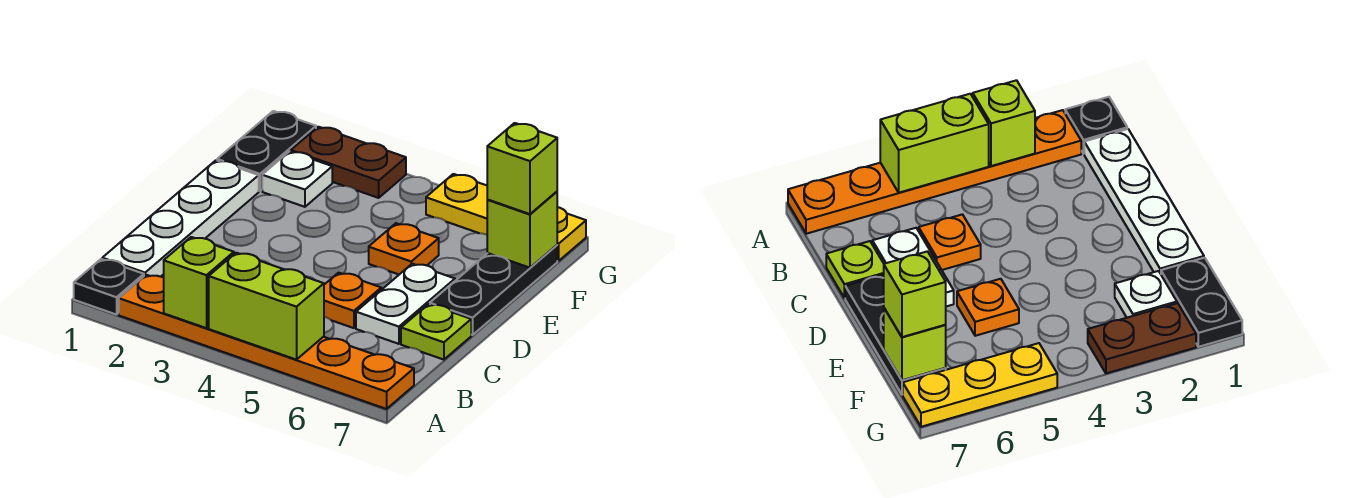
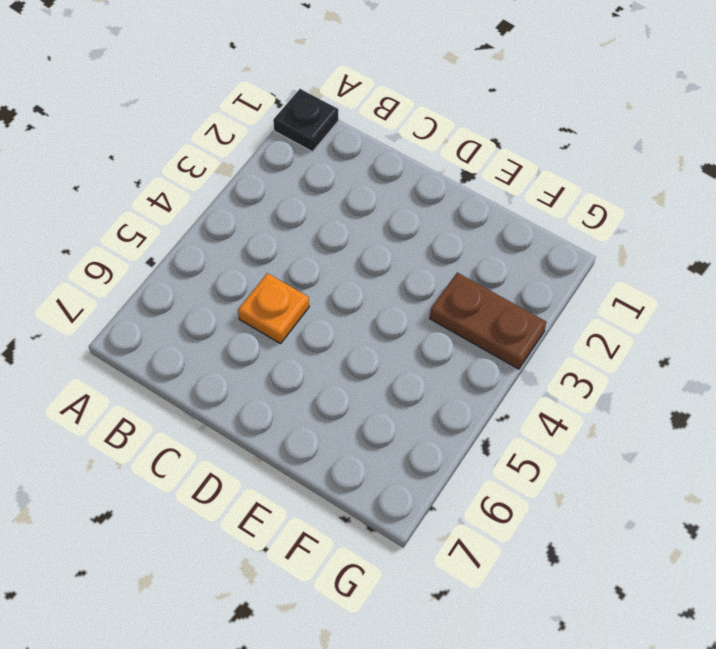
brown 1x2 plate [430,273,547,369] -> brown 1x2 plate turned to [291,127,406,198]
none -> orange 1x6 plate [119,275,414,409]
none -> white 1x4 plate [102,160,259,277]
none -> white 1x2 plate [356,264,455,344]

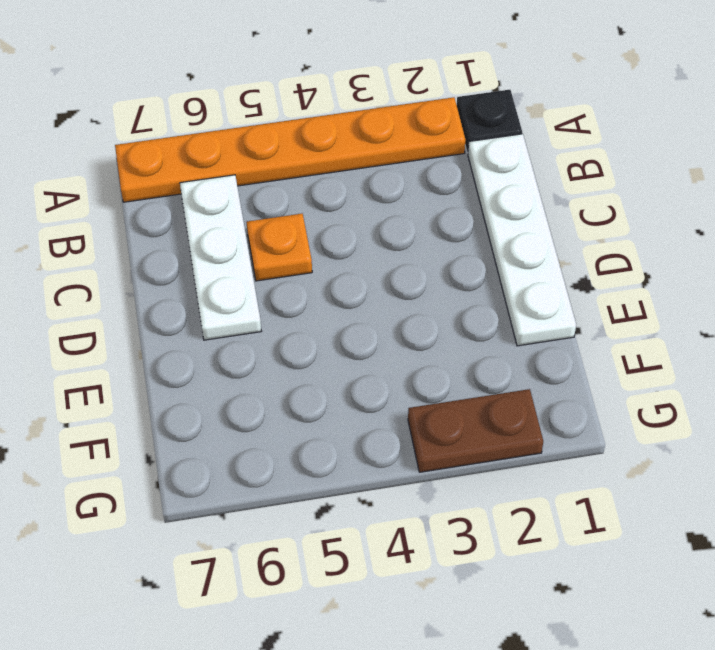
white 1x3 plate [180,175,261,340] -> white 1x2 plate [356,264,455,344]
none -> lime 1x1 plate [401,304,471,360]
none -> black 1x3 plate [430,245,557,335]
none -> orange 1x1 plate [369,223,439,274]

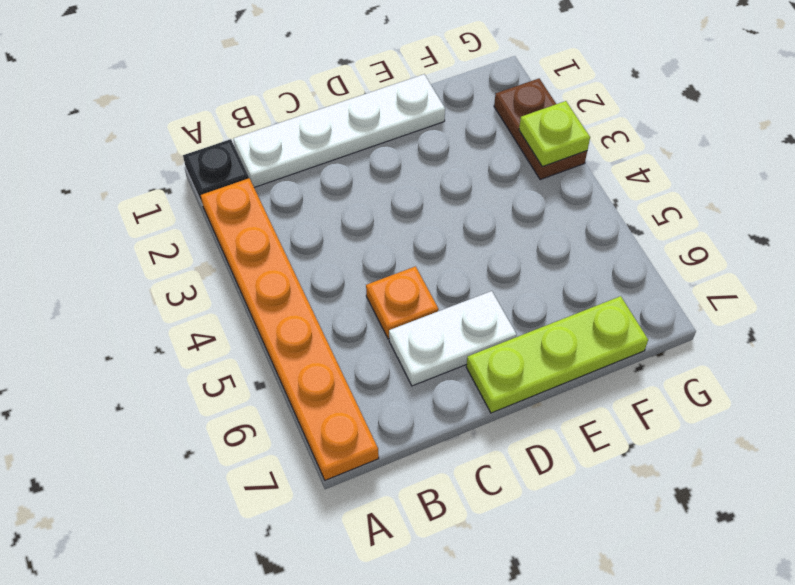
lime 1x3 plate [466,296,648,413] -> black 1x3 plate [430,245,557,335]
lime 1x1 plate [519,101,590,167] -> lime 1x1 plate moved to [401,304,471,360]
none -> orange 1x1 plate [369,223,439,274]
none -> black 1x2 plate [217,111,316,191]
none -> white 1x1 plate [262,151,332,207]

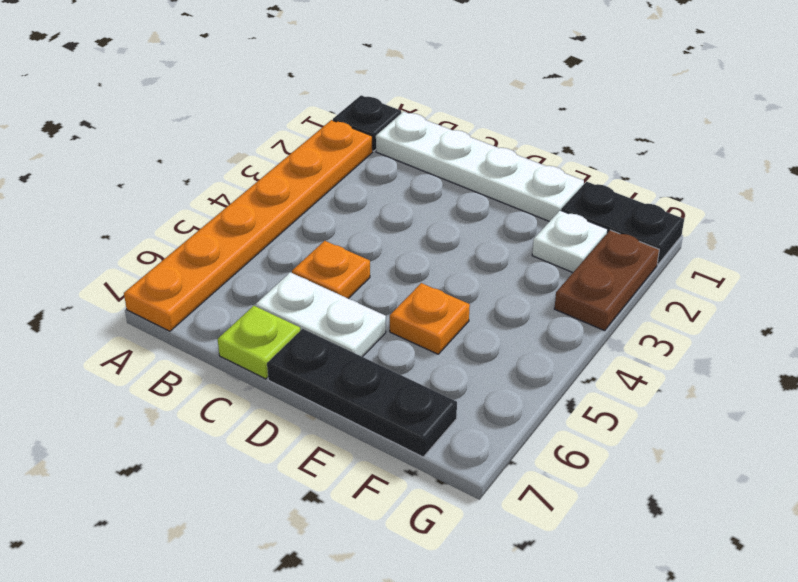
none -> yellow 1x3 plate [426,174,586,261]
none -> lime 1x1 brick [164,237,234,328]
none -> lime 1x2 brick [209,253,324,360]

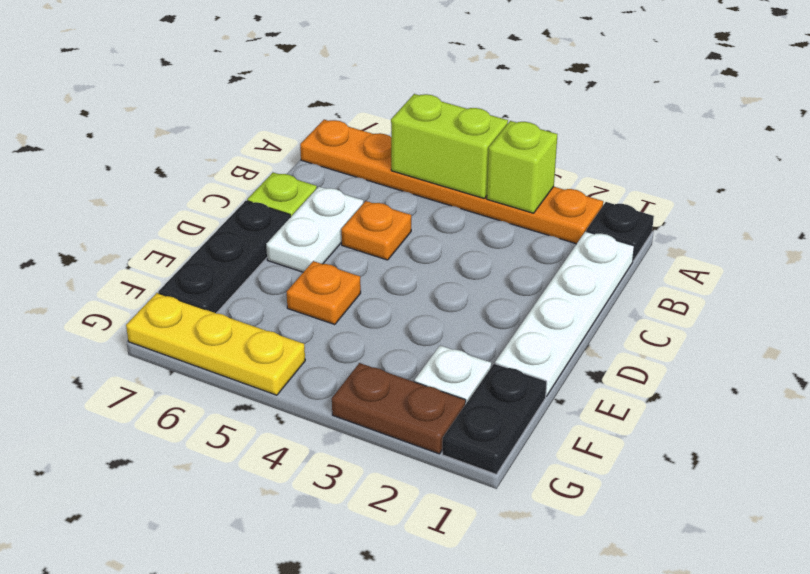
none -> lime 1x1 brick [487,192,557,268]
none -> lime 1x1 brick [487,123,557,214]

